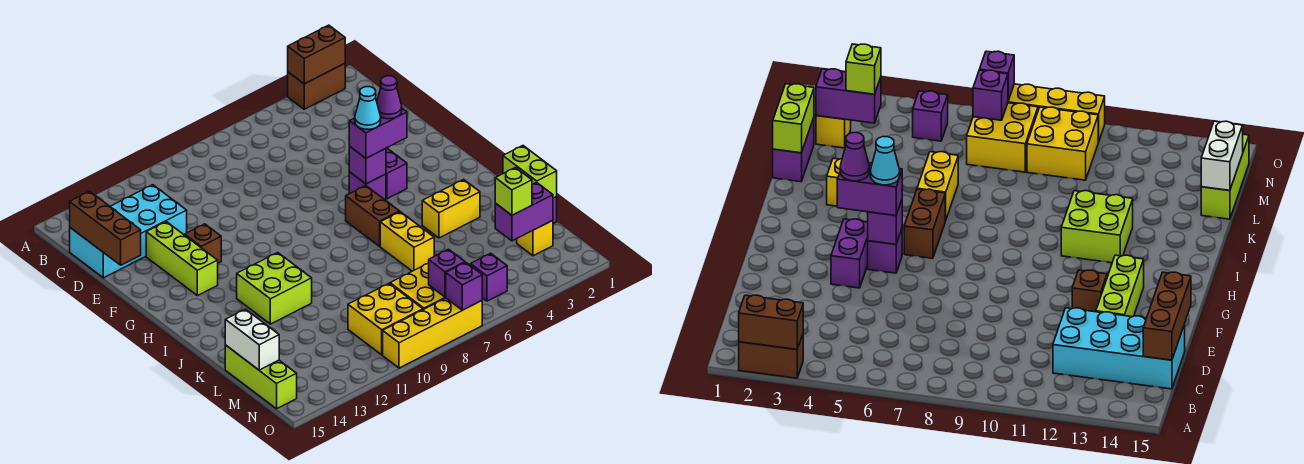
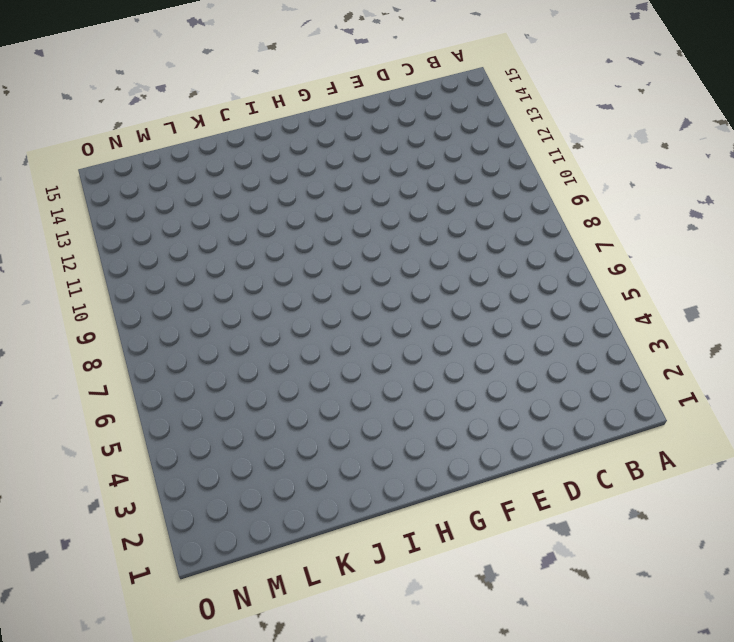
none -> brown 1x2 brick [288,63,345,109]
none -> cyan 2x4 brick [70,185,187,278]
none -> lime 1x3 brick [146,222,218,296]

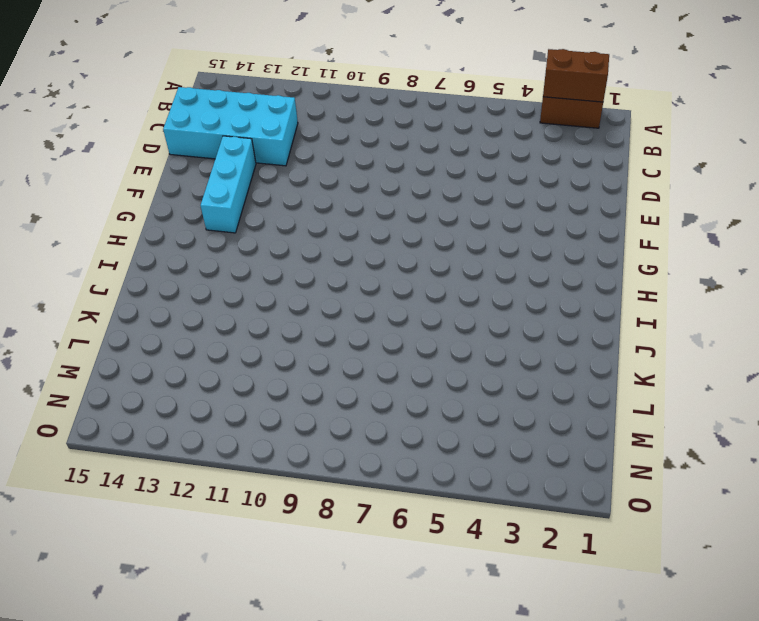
cyan 1x3 brick [201,136,256,233] -> lime 1x3 brick [146,222,218,296]
none -> purple 1x2 brick [386,148,407,199]
none -> brown 1x1 brick [185,224,221,263]
none -> purple 1x1 brick [349,172,386,200]

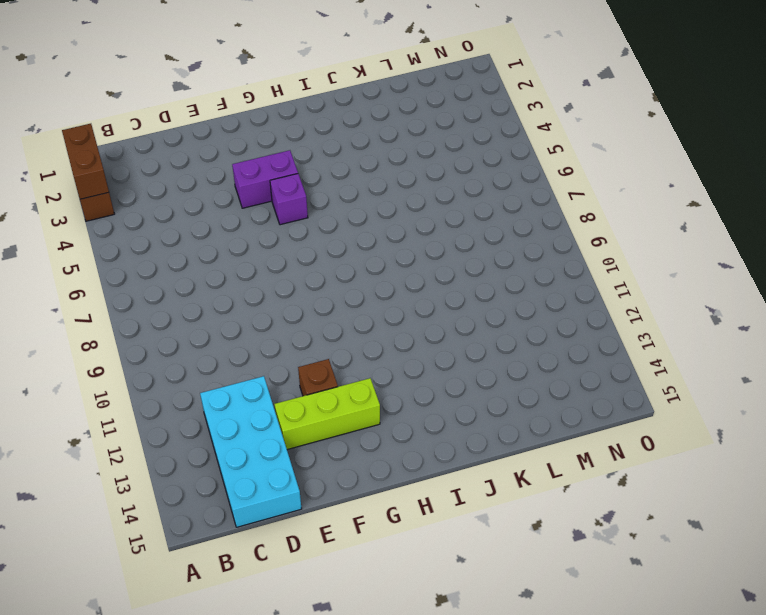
none -> brown 1x2 brick [346,186,400,246]
none -> lime 2x2 brick [237,253,312,324]
none -> yellow 1x2 brick [422,180,480,238]

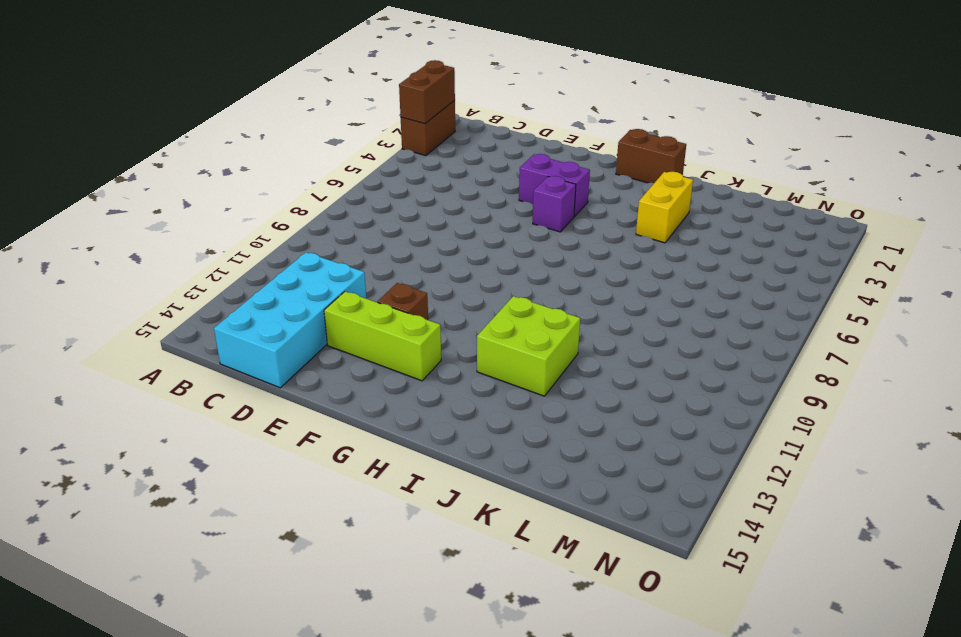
brown 1x2 brick [616,129,686,183] -> brown 1x2 brick moved to [346,186,400,246]
none -> yellow 1x2 brick [380,212,434,271]
none -> purple 1x2 brick [773,118,814,182]
none -> lime 1x3 brick [225,345,297,409]

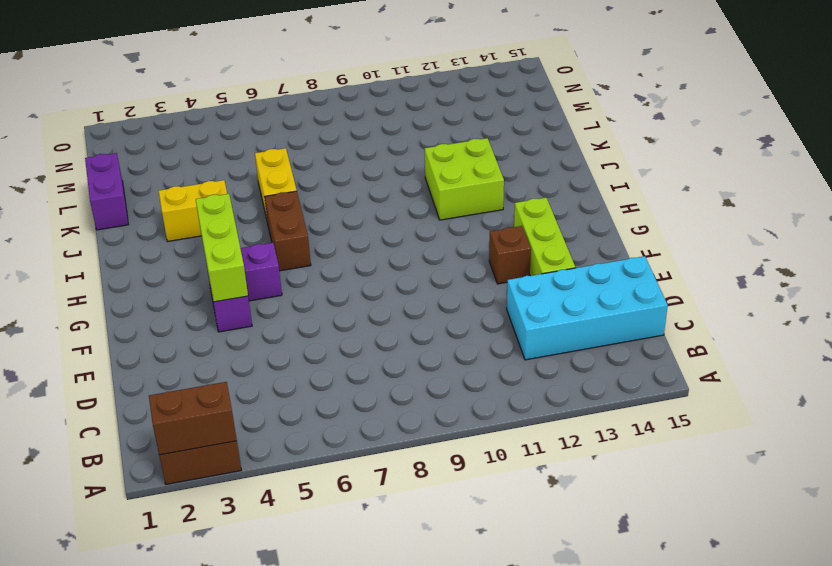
lime 1x3 brick [196,194,248,302] -> lime 1x3 brick moved to [225,345,297,409]
none -> yellow 1x1 brick [517,220,553,256]
none -> yellow 2x2 brick [390,263,446,310]
none -> yellow 2x2 brick [348,283,423,355]

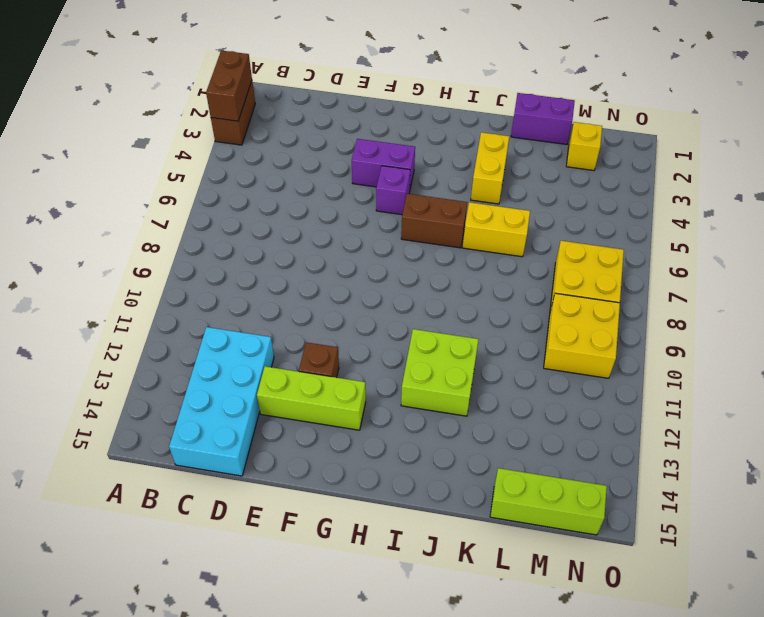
none -> purple 1x1 brick [471,253,507,301]
none -> yellow 1x4 brick [383,298,482,368]
none -> brown 1x3 brick [70,191,141,265]

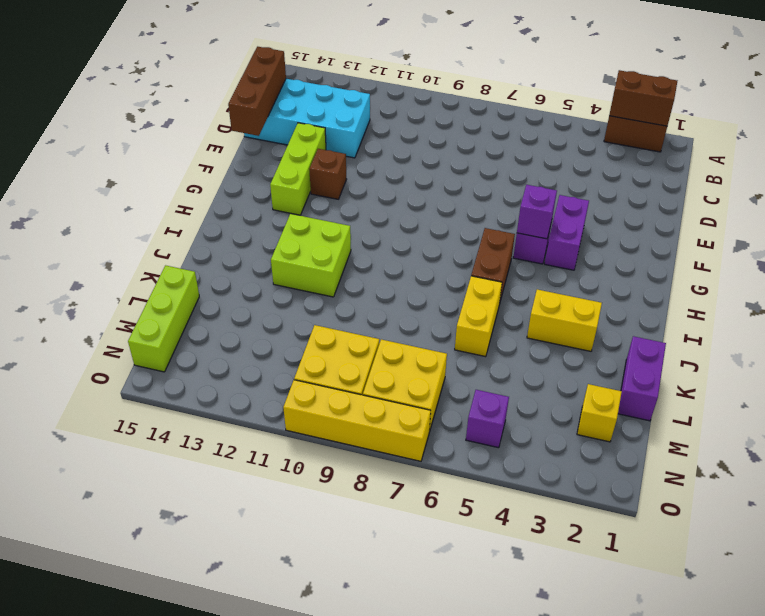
none -> lime 1x2 brick [503,146,557,198]
none -> white 1x2 brick [225,309,279,370]
none -> purple 1x2 brick [495,182,553,241]

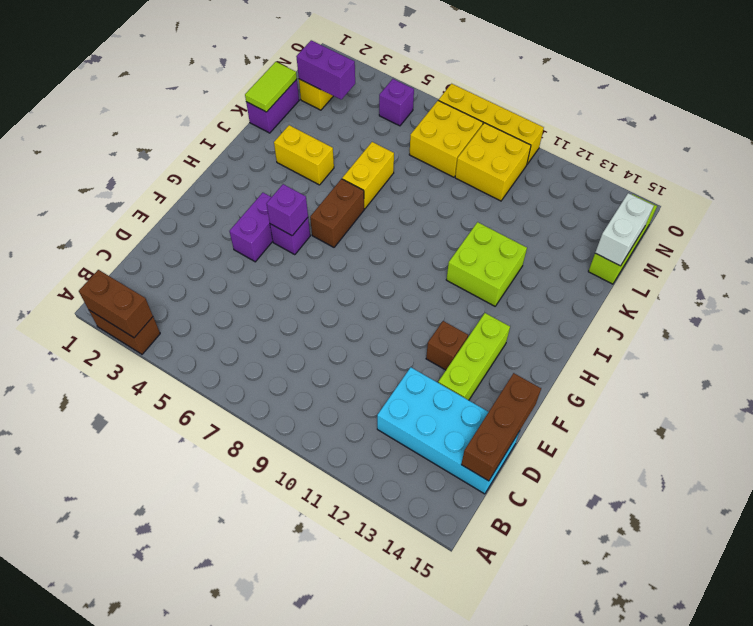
lime 1x2 tile [245,62,297,112] -> lime 1x2 brick [503,146,557,198]
none -> purple 1x1 brick [429,249,465,297]
none -> purple 1x1 brick [446,262,482,310]
none -> purple 1x2 brick [349,109,407,158]

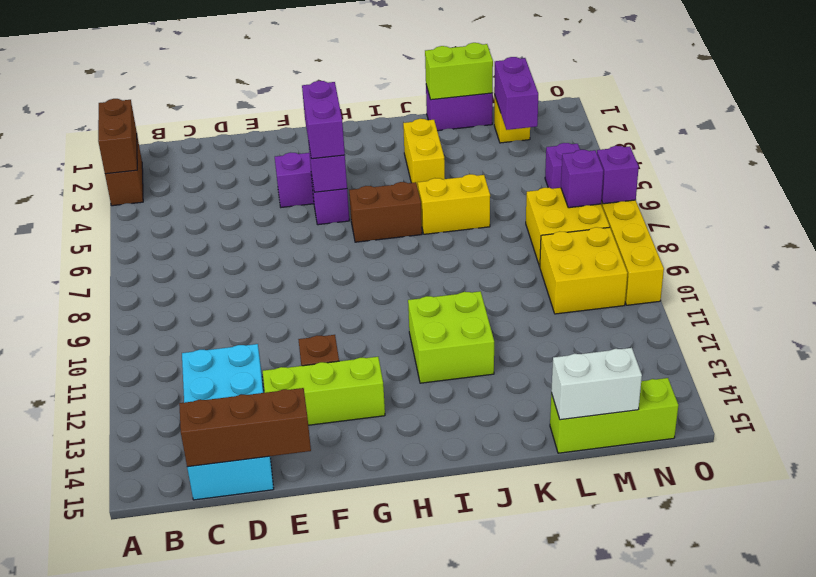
none -> lime 1x1 brick [495,168,532,215]
none -> purple 1x1 cone [377,76,402,119]
none -> cyan 1x1 cone [355,87,381,129]

